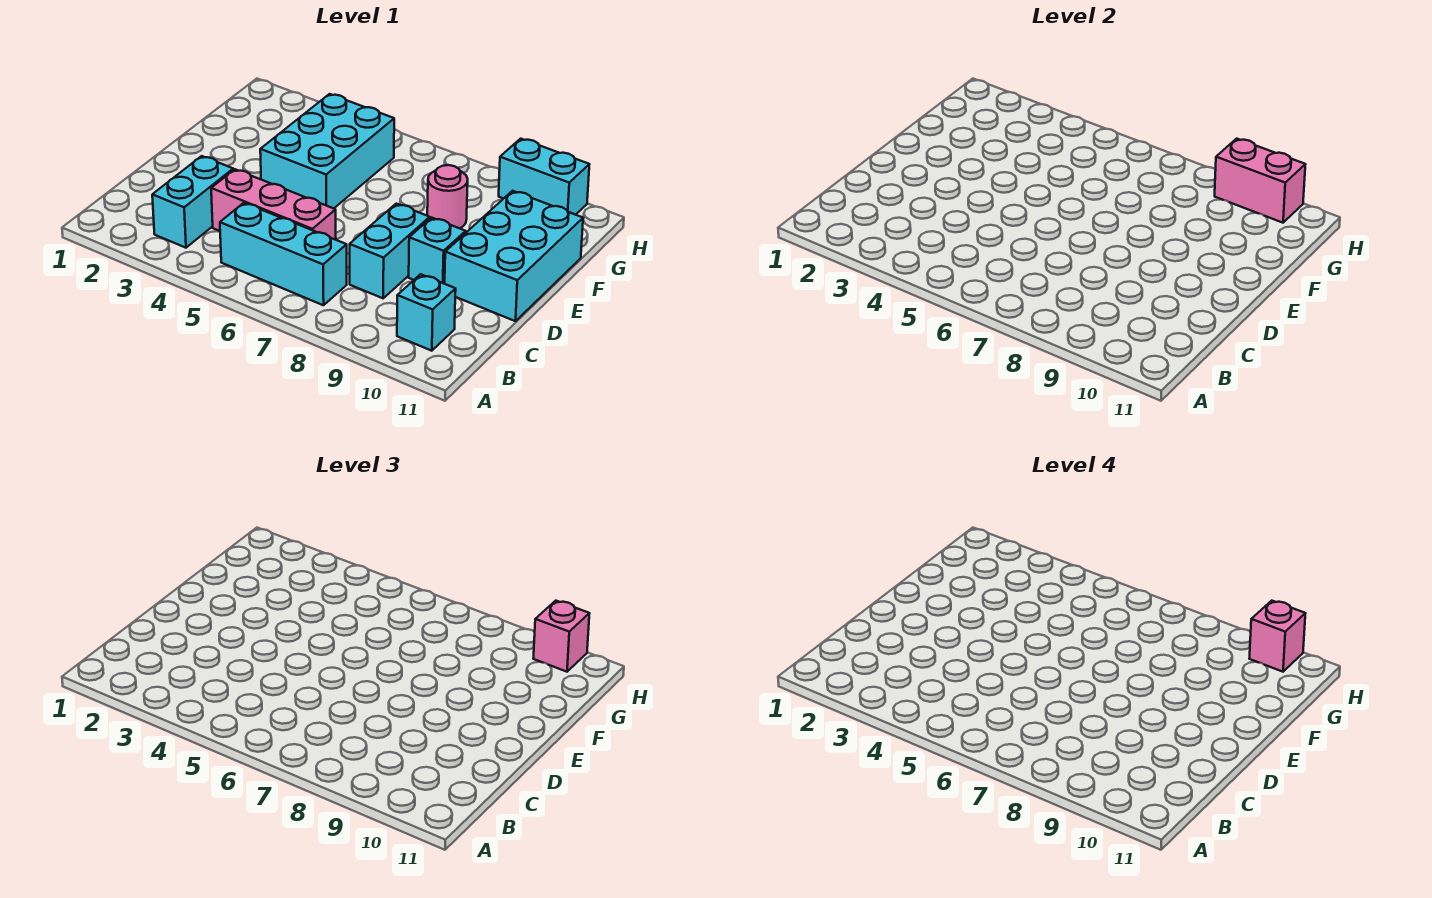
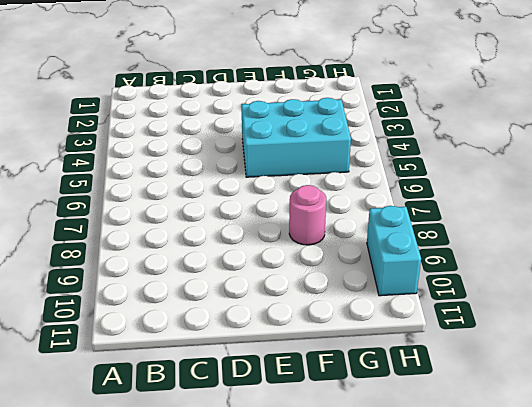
none -> cyan 1x2 brick [152,156,233,248]
none -> cyan 1x3 brick [220,203,347,305]
none -> cyan 1x1 brick [397,274,456,351]

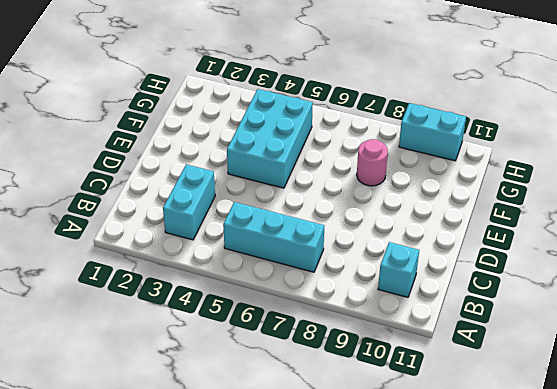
none -> pink 1x3 brick [211,169,336,240]
none -> cyan 1x2 brick [350,204,430,298]
none -> cyan 1x1 brick [409,218,466,284]

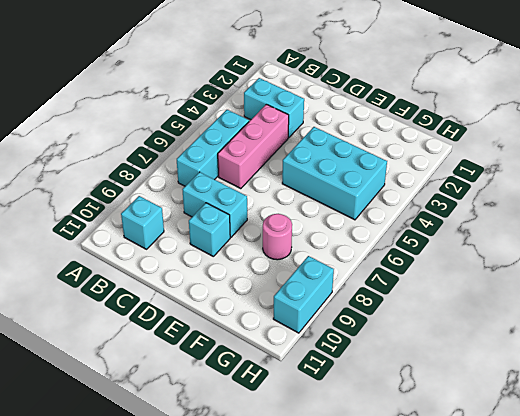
none -> cyan 2x3 brick [445,191,583,321]
none -> pink 1x2 brick [1215,139,1306,223]
none -> pink 1x1 brick [533,601,590,672]

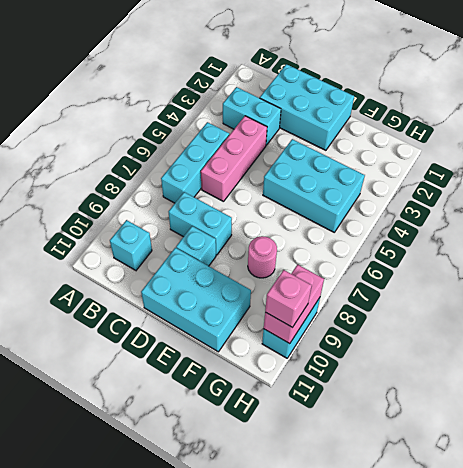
cyan 2x3 brick [260,64,354,150] -> none
none -> pink 1x1 brick [1249,601,1306,672]

